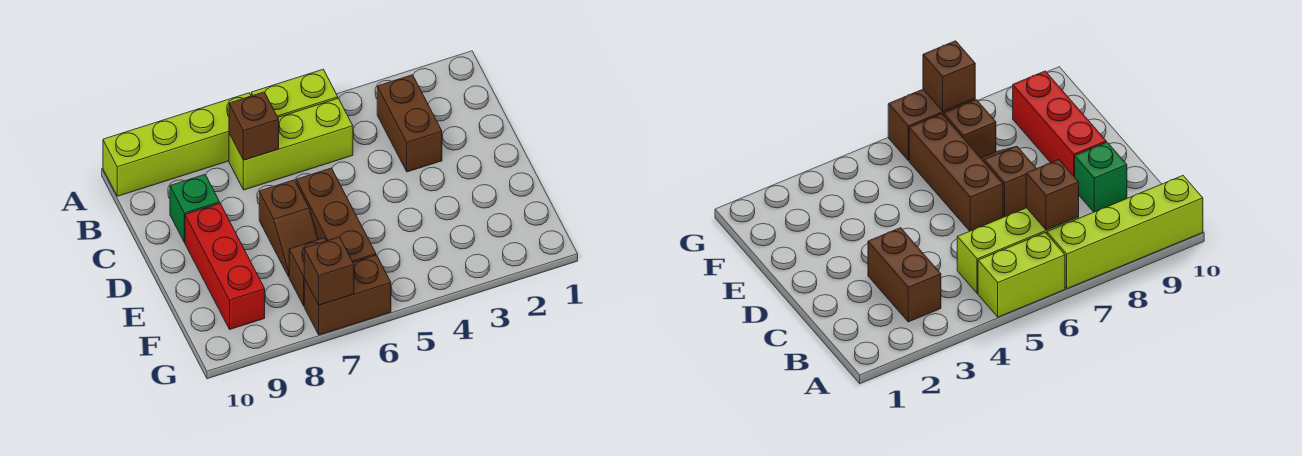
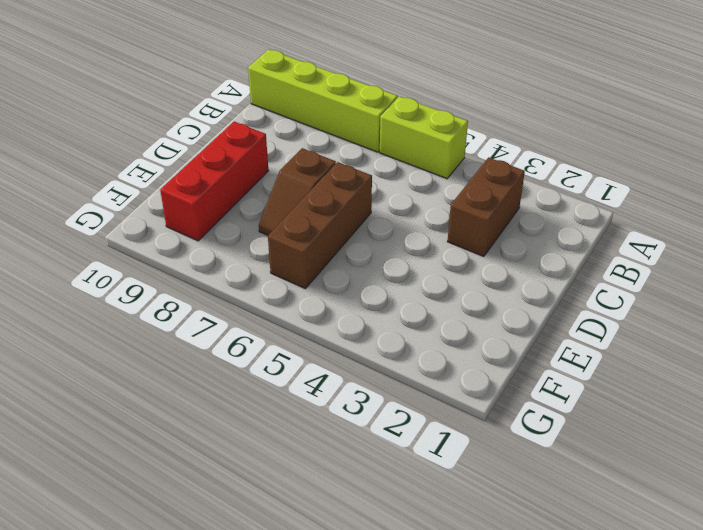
none -> lime 1x3 brick [229,98,353,190]
none -> green 1x1 brick [170,175,220,243]
none -> brown 1x1 brick [289,238,326,306]

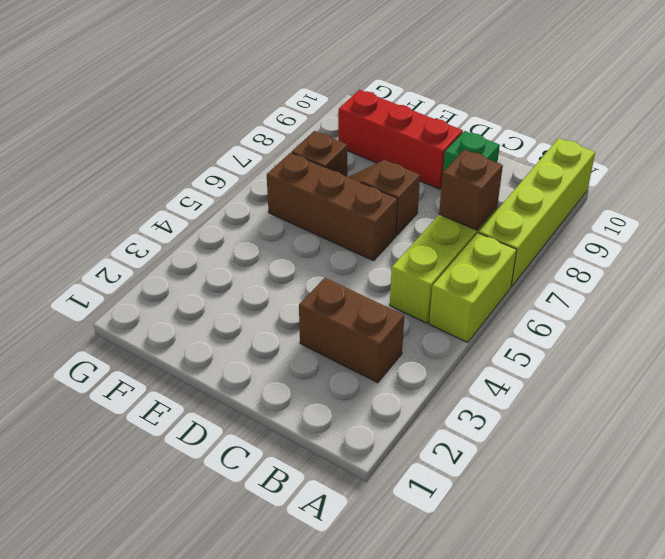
none -> brown 1x2 brick [304,255,391,335]
none -> brown 1x1 brick [304,237,354,305]

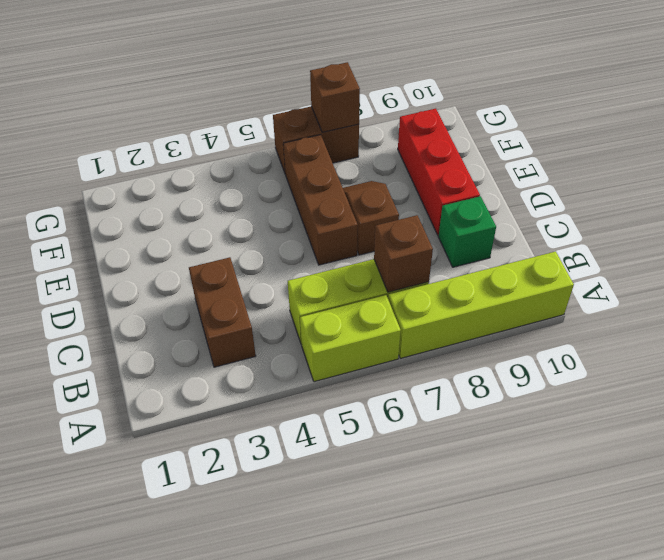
none -> brown 1x1 brick [289,238,326,306]

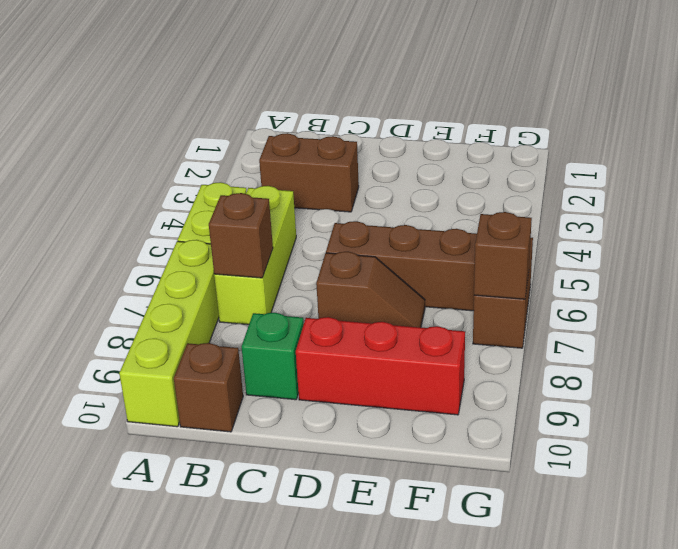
brown 1x1 brick [174,343,243,432] -> brown 1x1 brick moved to [289,238,326,306]

